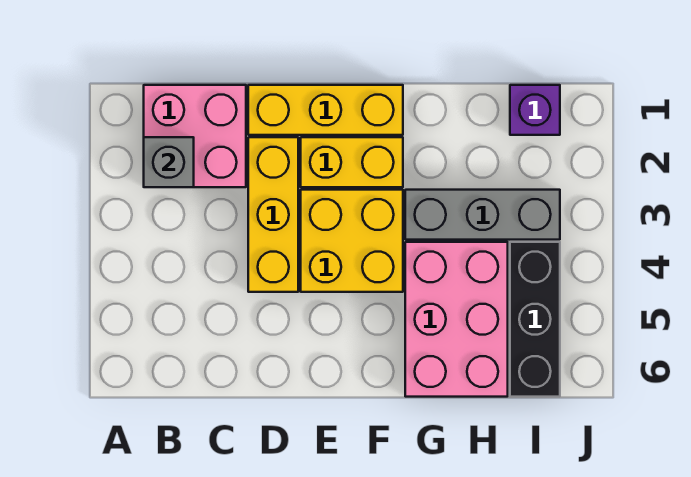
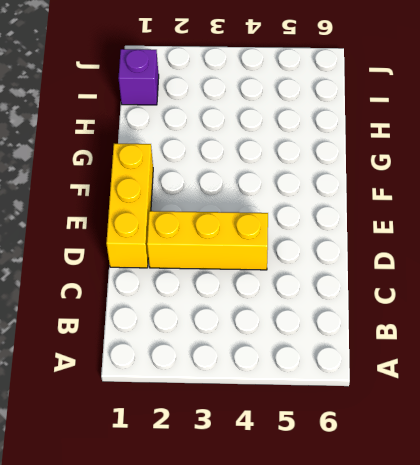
none -> pink 2x2 brick [144,85,246,187]
none -> yellow 1x2 brick [301,137,403,187]

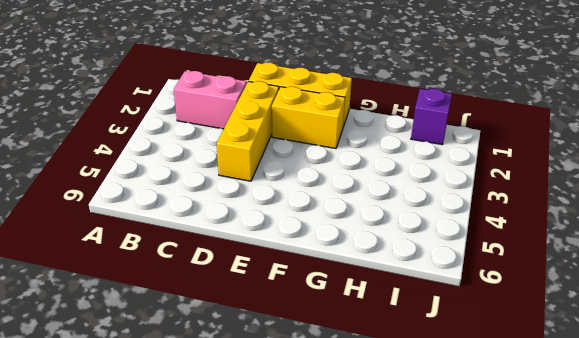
pink 1x2 brick [174,71,247,129] -> pink 2x2 brick [144,85,246,187]
none -> yellow 2x2 brick [301,190,403,292]
none -> grey 1x3 brick [405,190,560,240]

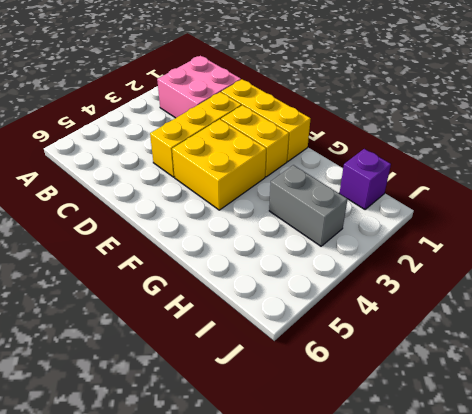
grey 1x2 brick [269,165,348,246] -> grey 1x3 brick [405,190,560,240]
none -> pink 2x3 brick [405,242,508,397]
none -> black 1x3 brick [510,242,560,397]

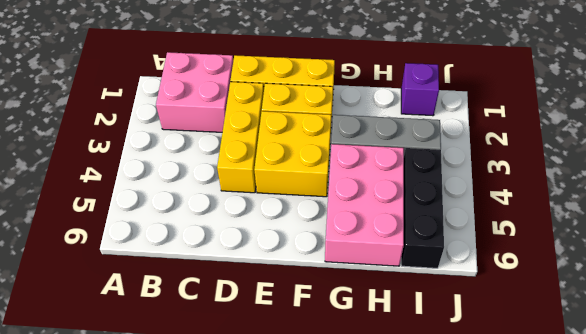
none -> grey 1x1 brick [144,137,194,187]

